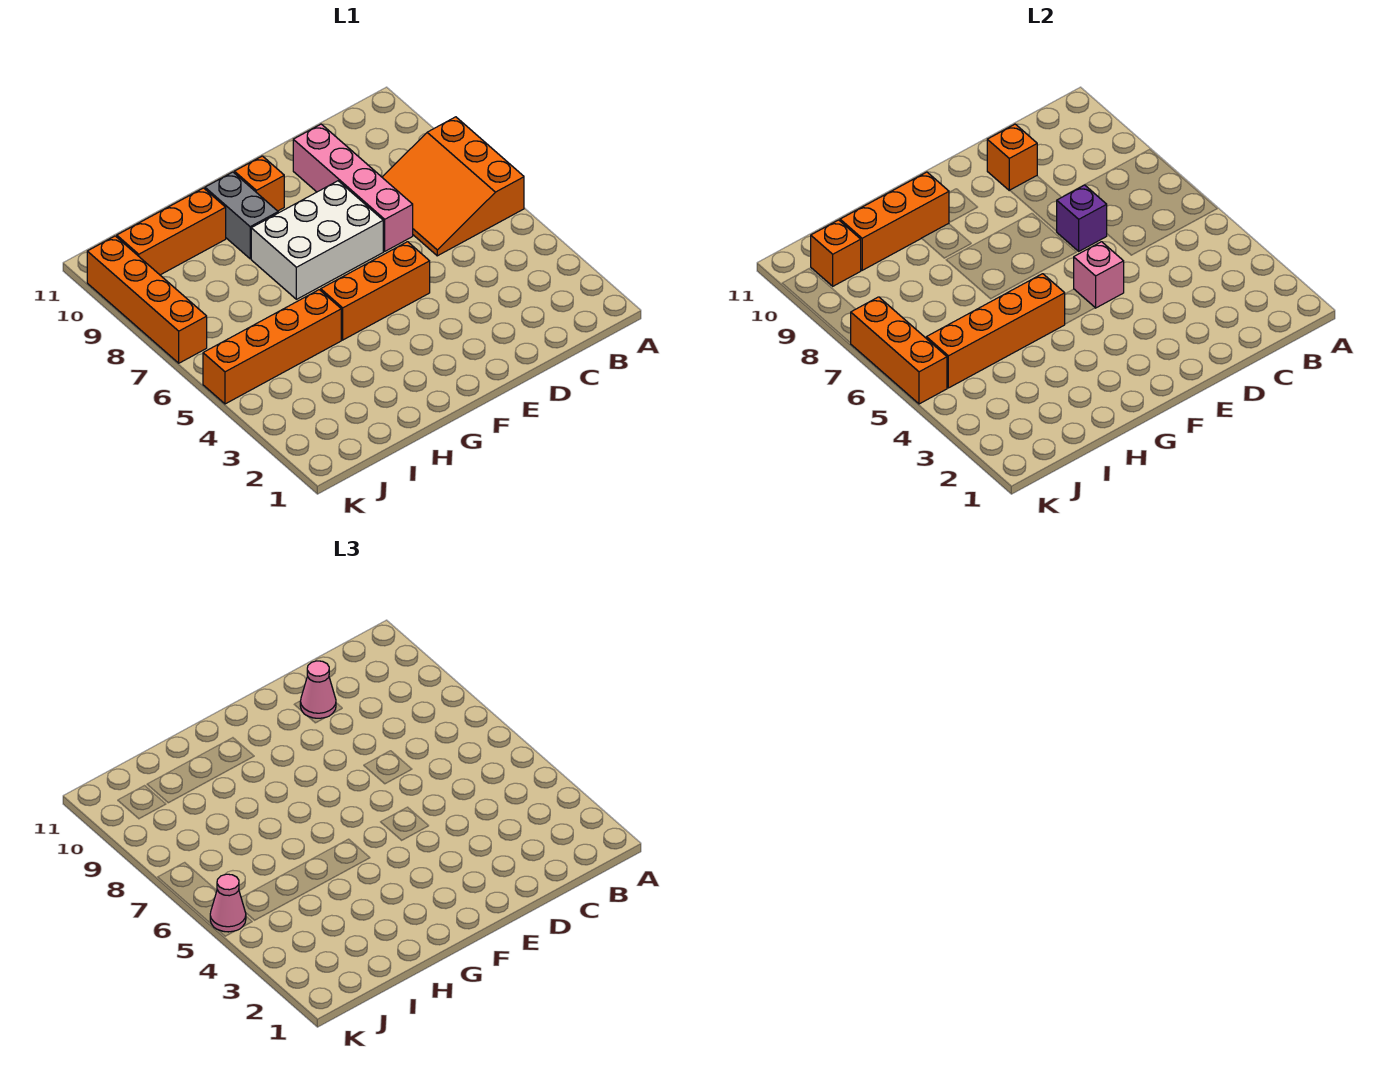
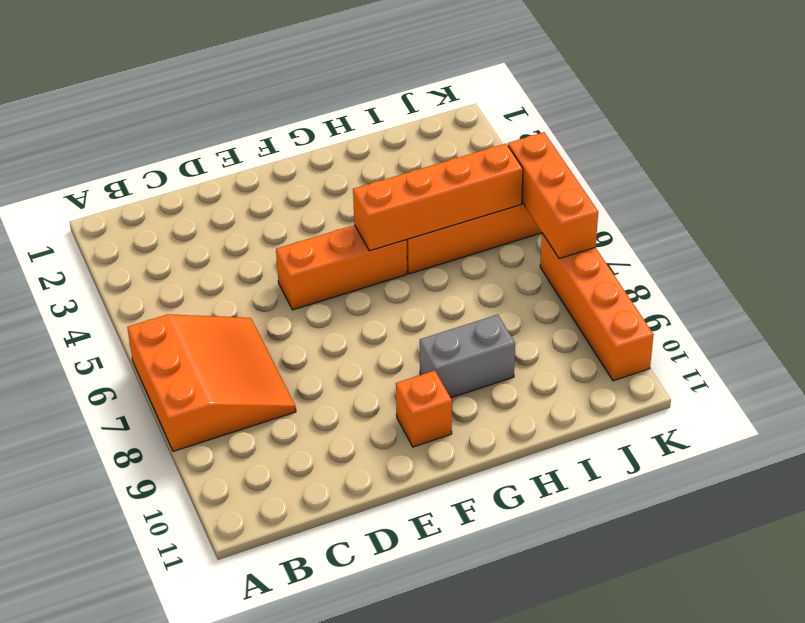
grey 1x2 brick [420,315,515,398] -> grey 1x2 brick turned to [205,172,278,259]
none -> pink 1x4 brick [293,124,413,251]
none -> white 2x3 brick [251,181,383,299]
none -> orange 1x3 brick [117,188,226,275]

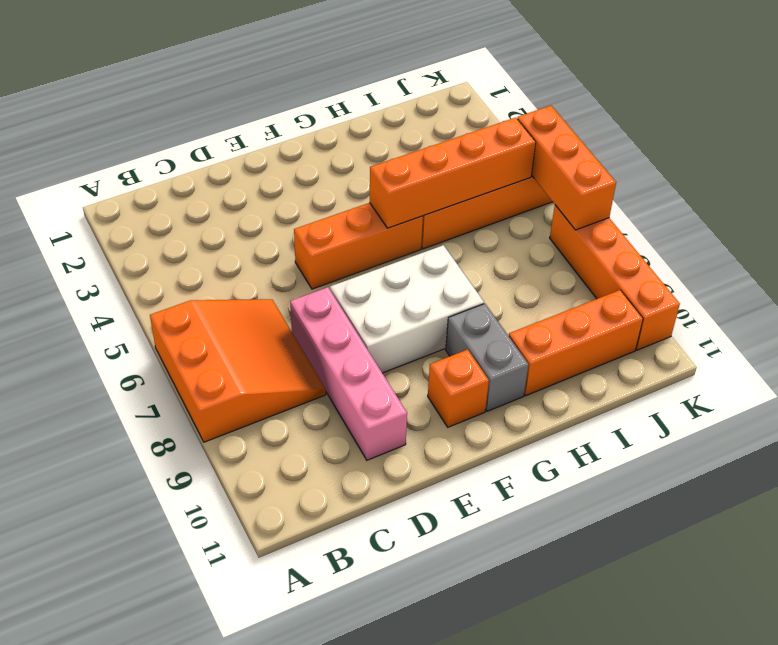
none -> purple 1x1 brick [1057,185,1107,251]
none -> orange 1x1 brick [987,124,1037,191]
none -> pink 1x1 brick [1074,242,1124,308]

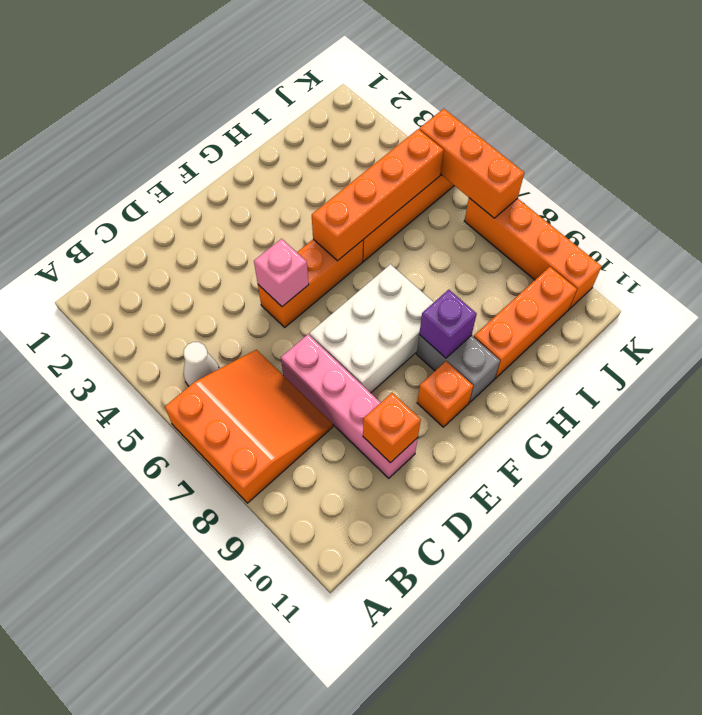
white 1x1 cone [183,342,219,386] -> none
purple 1x1 brick [419,290,477,358] -> purple 1x1 brick moved to [1057,185,1107,251]
none -> orange 1x3 brick [840,172,949,270]
none -> orange 1x1 brick [811,220,861,286]
none -> pink 1x1 cone [300,661,336,718]

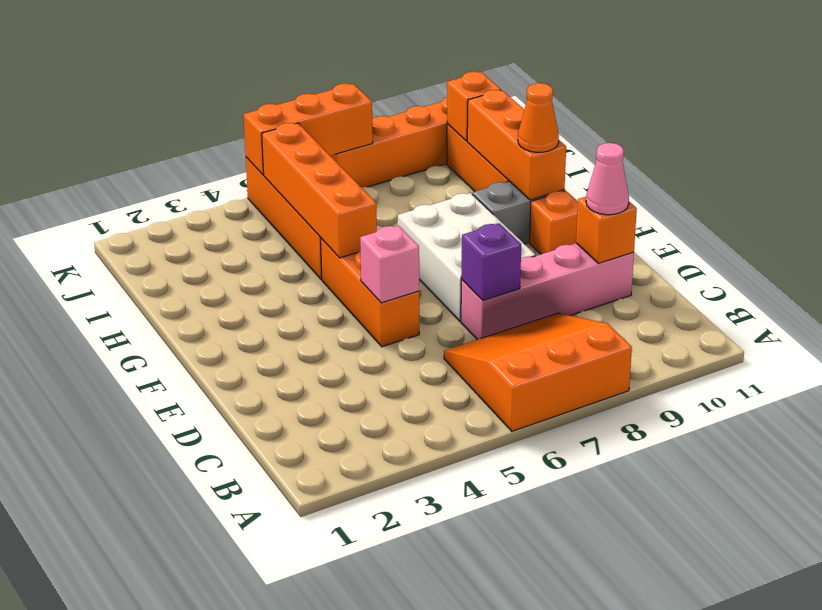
orange 1x1 cone [518,83,559,152] -> none
none -> pink 1x1 cone [210,874,246,932]

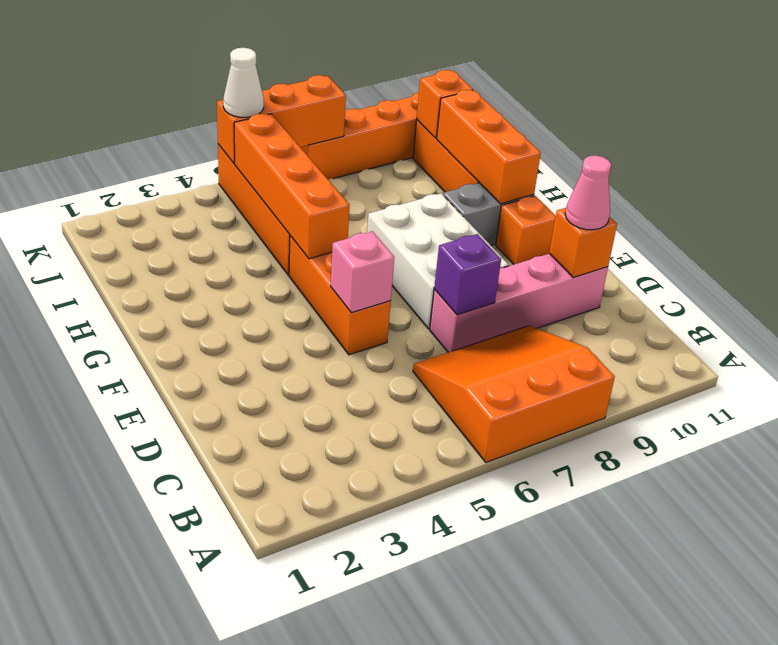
white 1x1 cone [223,48,264,117] -> pink 1x1 cone [210,874,246,932]

